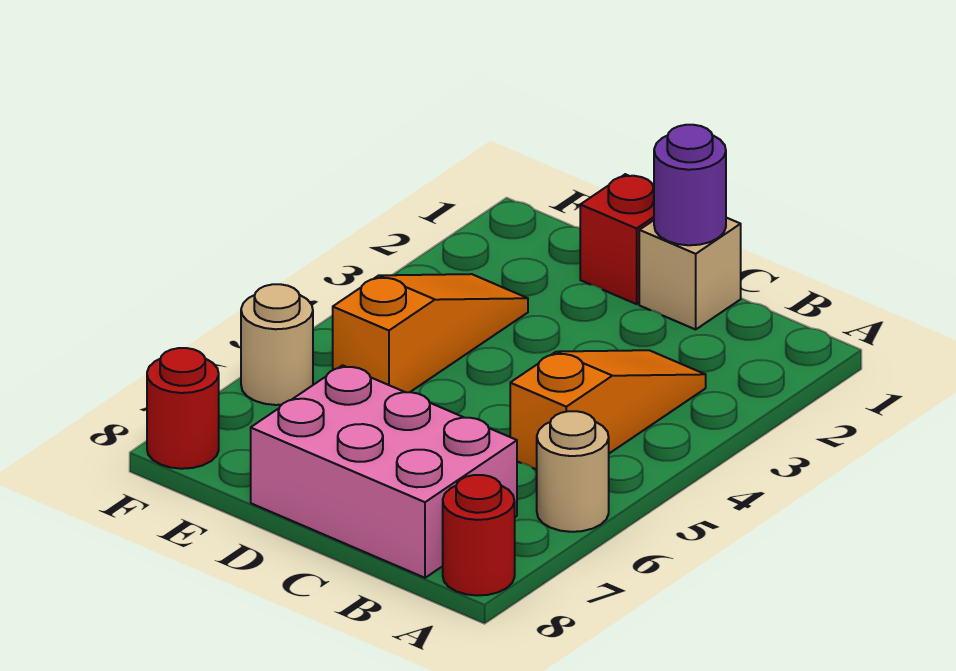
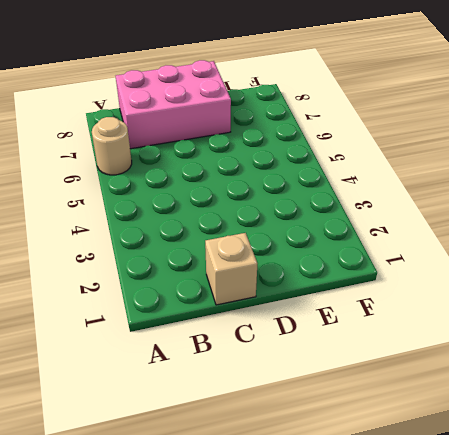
none -> red 1x1 round brick [443,475,515,596]
none -> orange 1x3 slope [510,350,706,470]

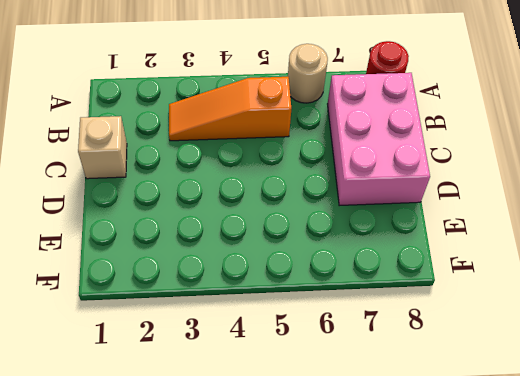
none -> red 1x1 brick [580,174,654,304]
none -> orange 1x3 slope [333,274,528,392]

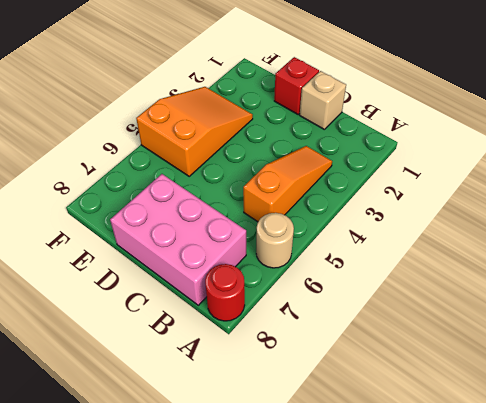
orange 2x3 slope [136,87,253,176] -> orange 1x3 slope [333,274,528,392]
none -> tan 1x1 round brick [241,284,313,405]
none -> red 1x1 round brick [147,348,219,469]

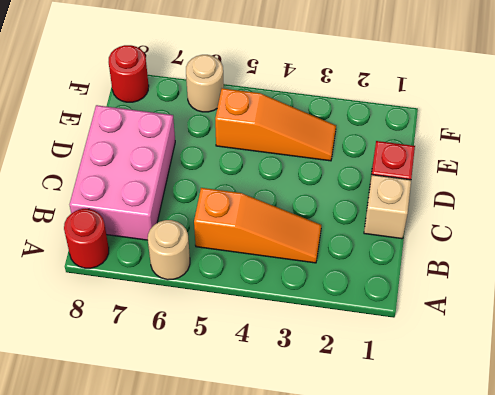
none -> purple 1x1 round brick [654,125,726,245]

